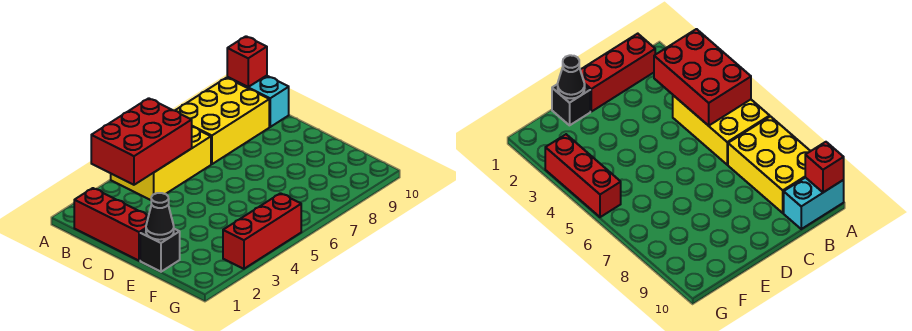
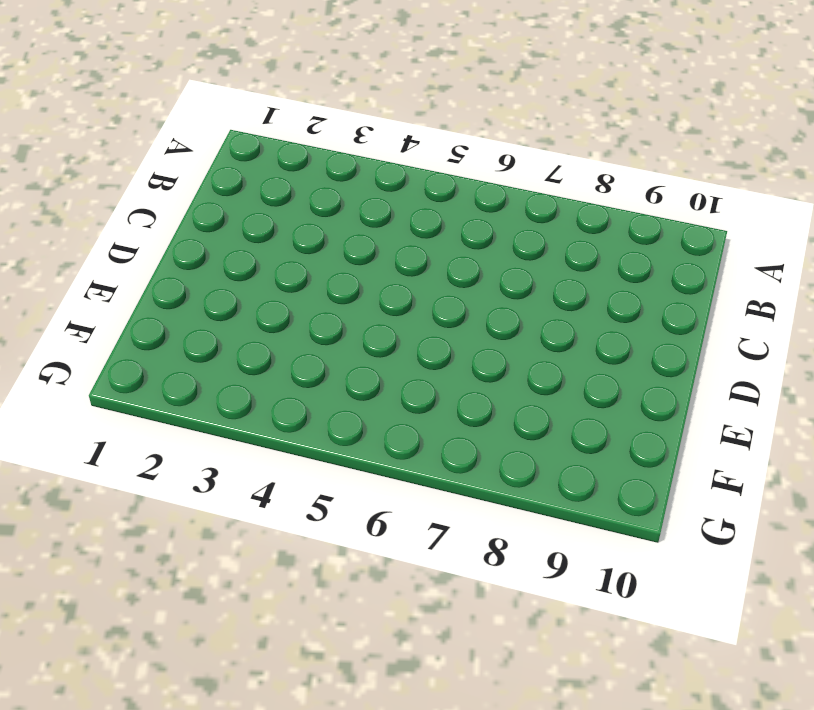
none -> yellow 2x3 brick [111,127,211,200]
none -> yellow 2x3 brick [175,78,269,164]

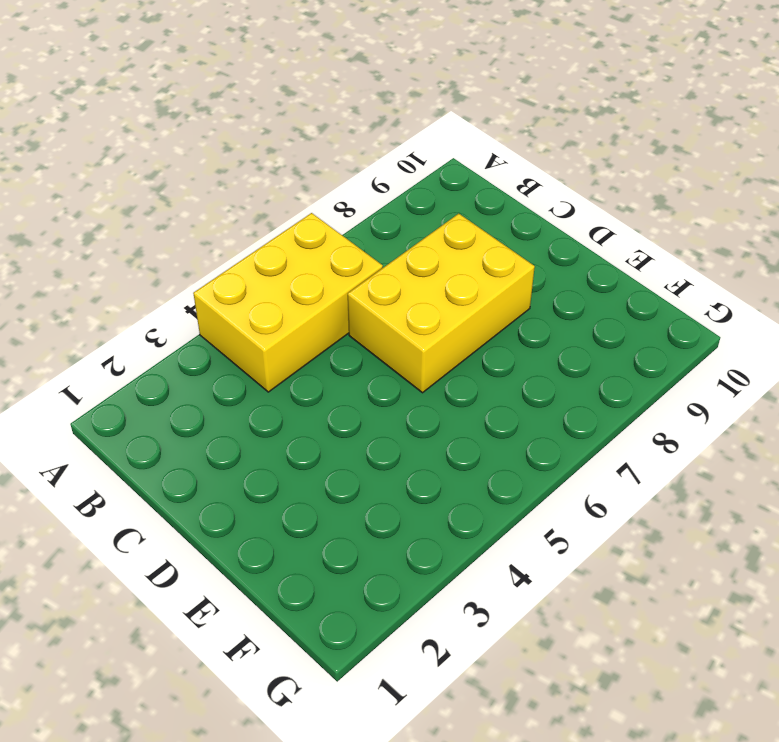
yellow 2x3 brick [348,214,535,393] -> yellow 2x3 brick moved to [175,78,269,164]
none -> cyan 1x2 brick [227,76,289,127]
none -> red 1x3 brick [74,188,148,261]

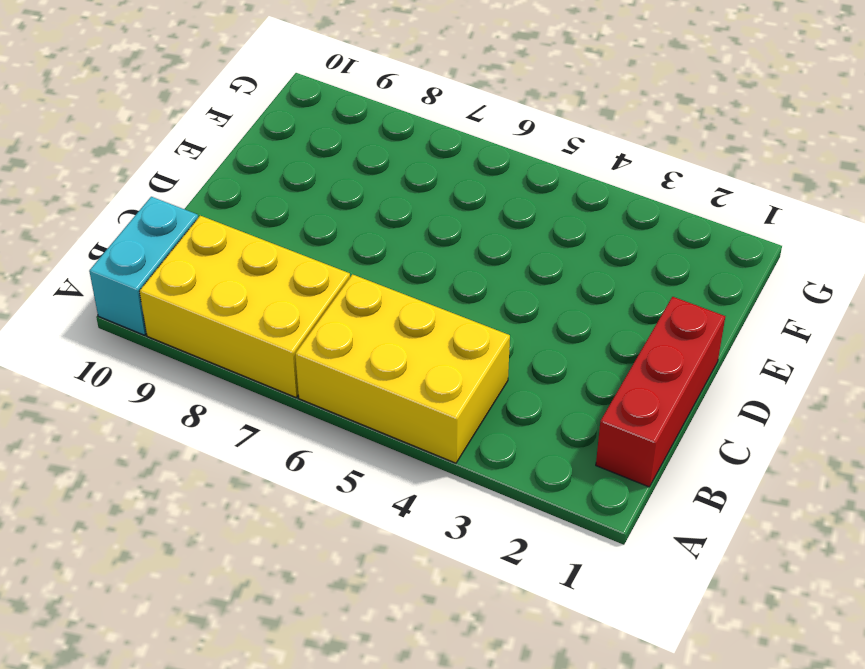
none -> black 1x1 brick [140,229,180,272]
none -> red 1x3 brick [223,193,301,269]

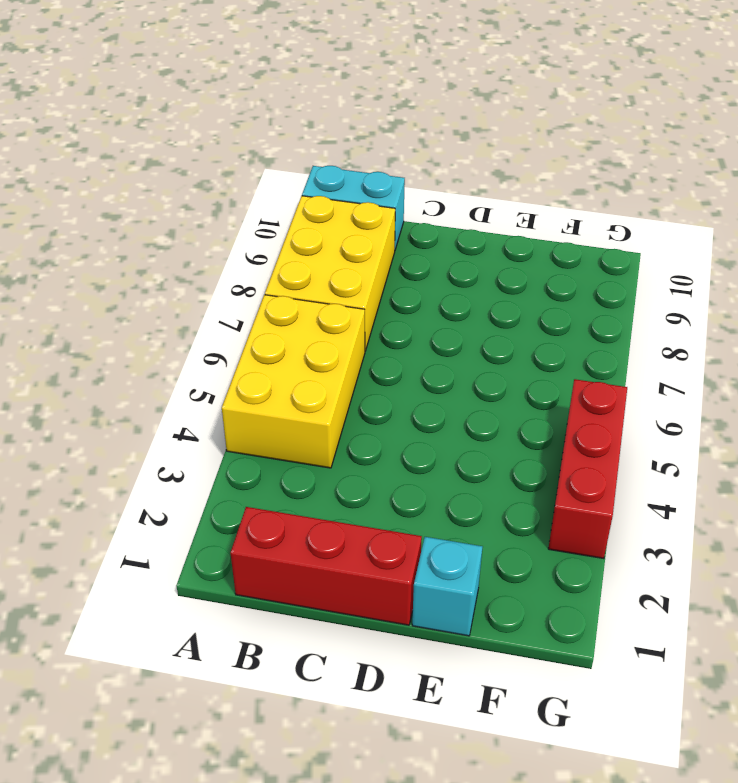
cyan 1x1 brick [412,537,482,636] -> black 1x1 brick [140,229,180,272]
none -> red 2x3 brick [91,98,192,185]
none -> red 1x1 brick [227,36,267,87]

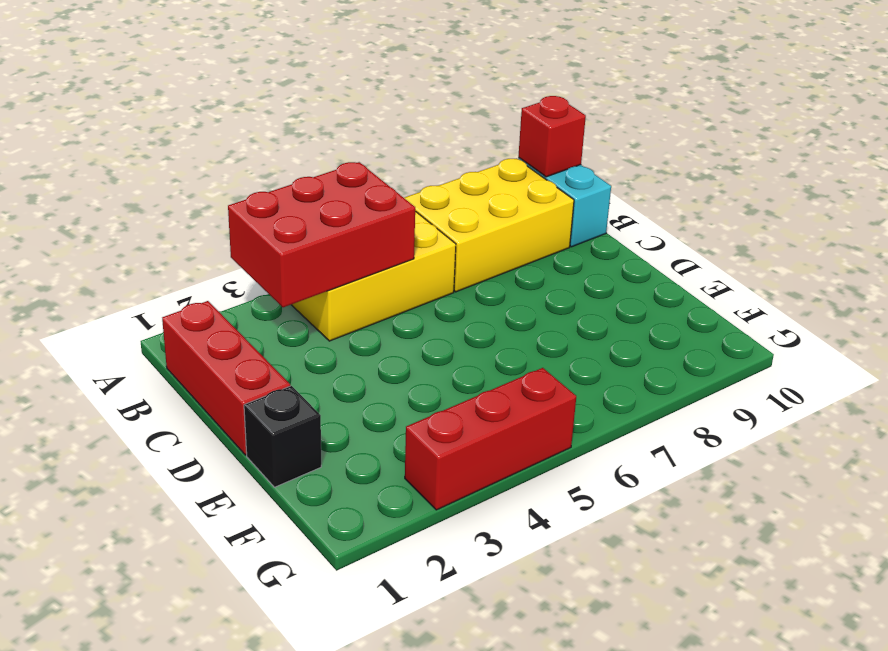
none -> black 1x1 cone [146,193,174,240]

